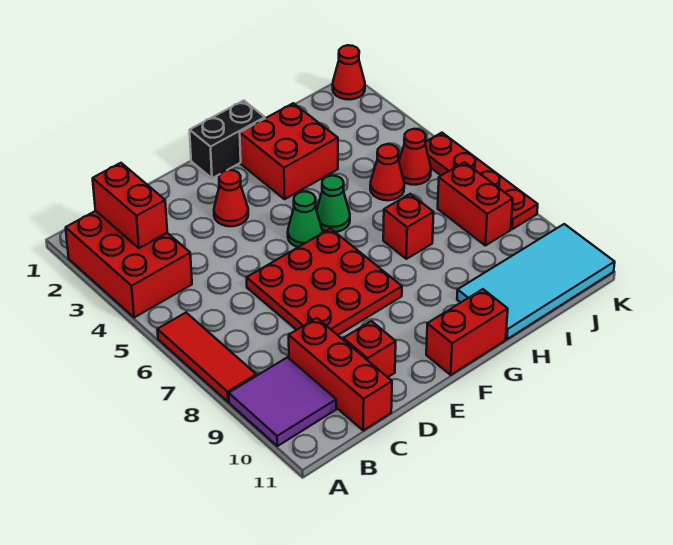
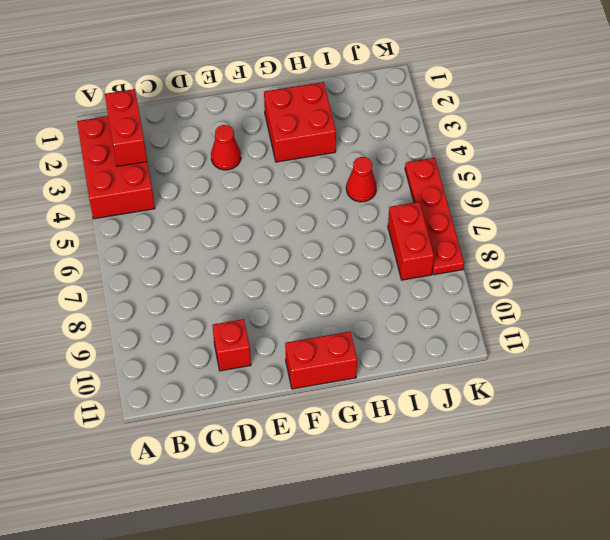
none -> red 1x3 tile [157,313,256,402]
none -> purple 2x2 tile [229,357,336,446]
none -> red 1x3 brick [289,318,392,430]

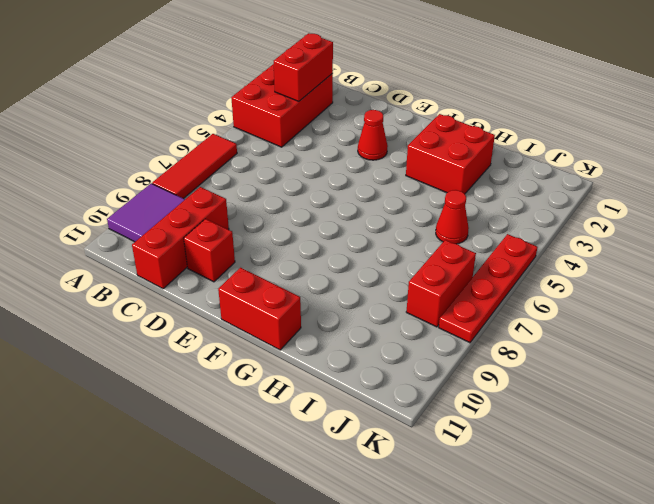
none -> red 3x3 plate [247,229,402,335]
none -> black 1x2 brick [190,101,265,178]
none -> green 1x1 cone [288,192,322,247]

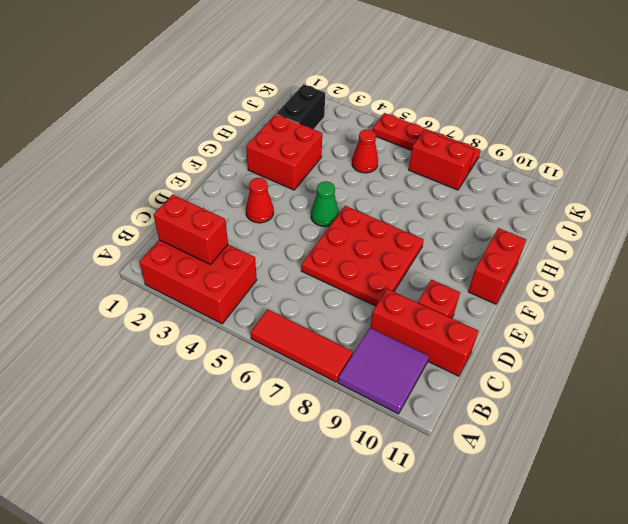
black 1x2 brick [277,84,325,129] -> black 1x2 brick moved to [190,101,265,178]
none -> green 1x1 cone [317,176,350,232]
none -> red 1x1 brick [383,194,434,259]
none -> cyan 2x4 tile [457,224,615,339]

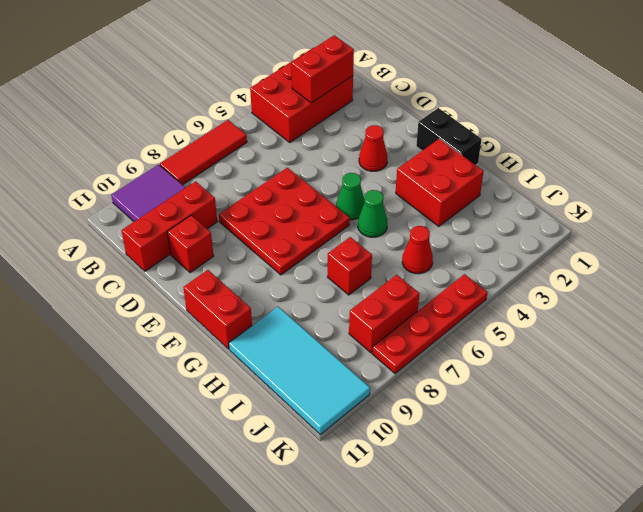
none -> red 1x1 cone [399,129,431,185]
none -> red 1x1 cone [333,45,365,100]

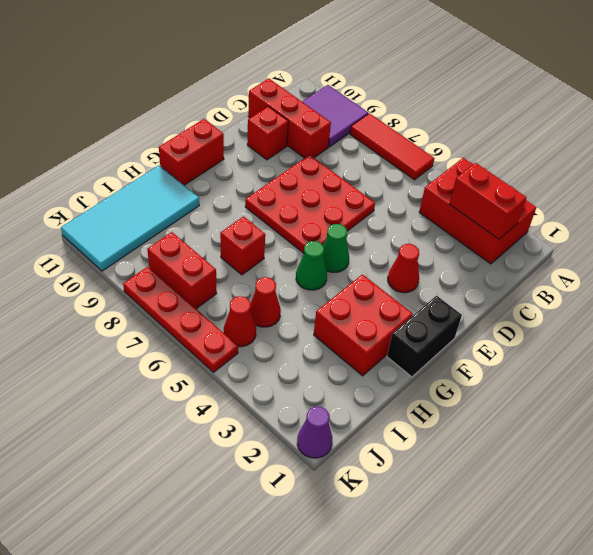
purple 1x1 cone [297,407,332,458] -> red 1x1 cone [333,45,365,100]

